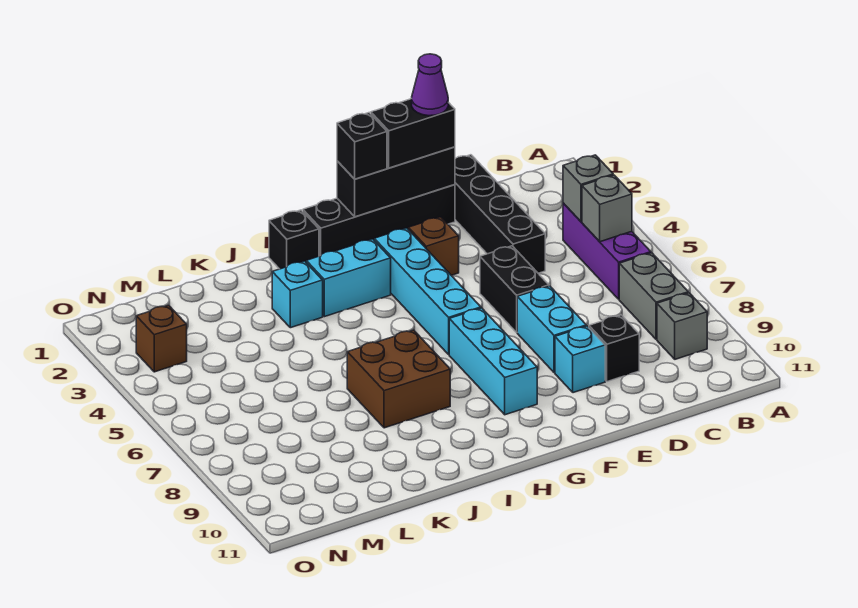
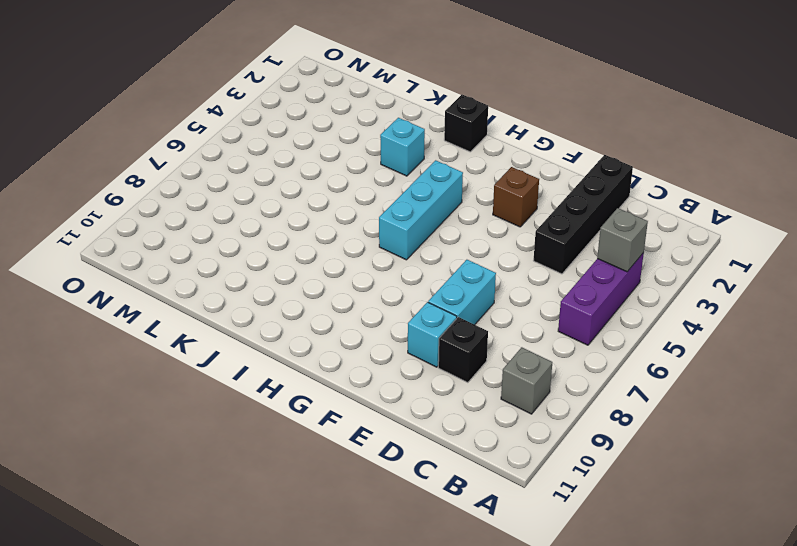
cyan 1x3 brick [379,160,463,260] -> cyan 1x3 brick moved to [449,308,537,415]
none -> grey 1x2 brick [619,253,688,339]
none -> black 1x4 brick [303,185,455,256]
none -> black 1x2 brick [480,246,549,332]

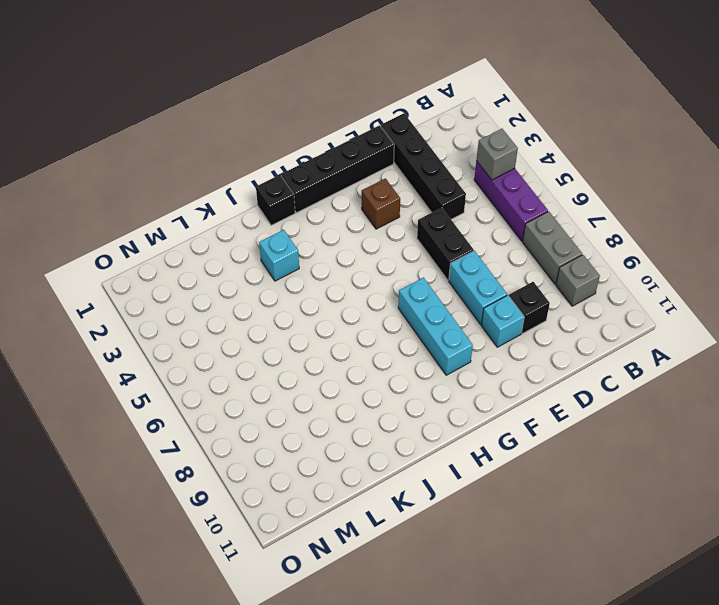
none -> cyan 1x4 brick [374,228,481,354]
none -> cyan 1x2 brick [306,239,391,317]
none -> brown 2x2 brick [347,330,450,428]

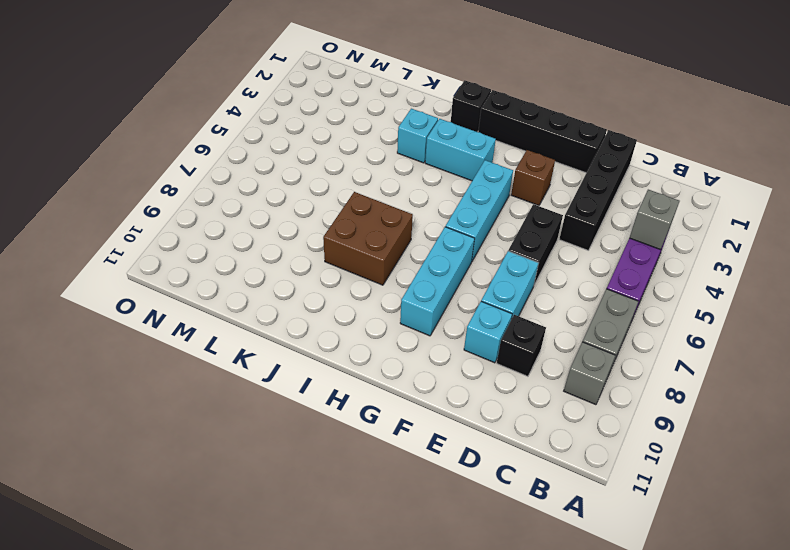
cyan 1x3 brick [446,160,513,261] -> cyan 1x4 brick [374,228,481,354]
none -> brown 1x1 brick [136,305,187,372]
none -> grey 1x1 brick [582,175,632,242]
none -> black 1x3 brick [337,147,455,217]

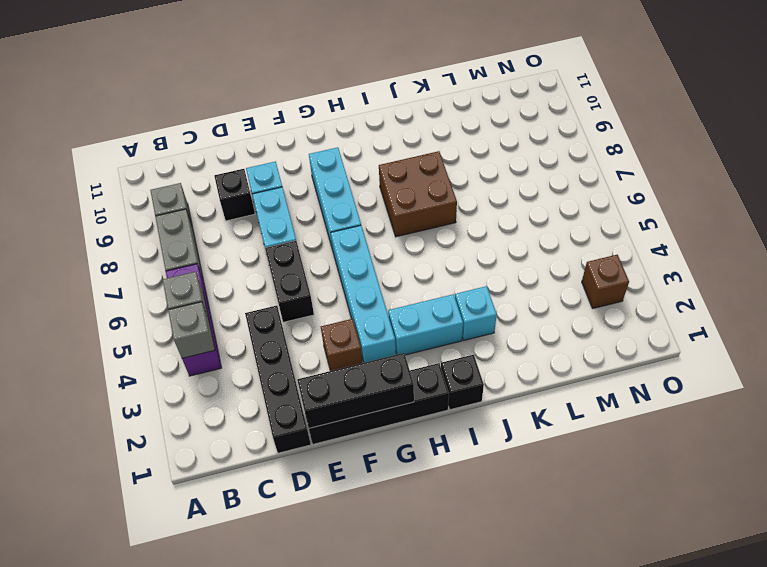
none -> black 1x2 brick [371,99,455,168]
none -> black 1x1 brick [337,113,387,179]
none -> purple 1x1 cone [412,54,448,116]

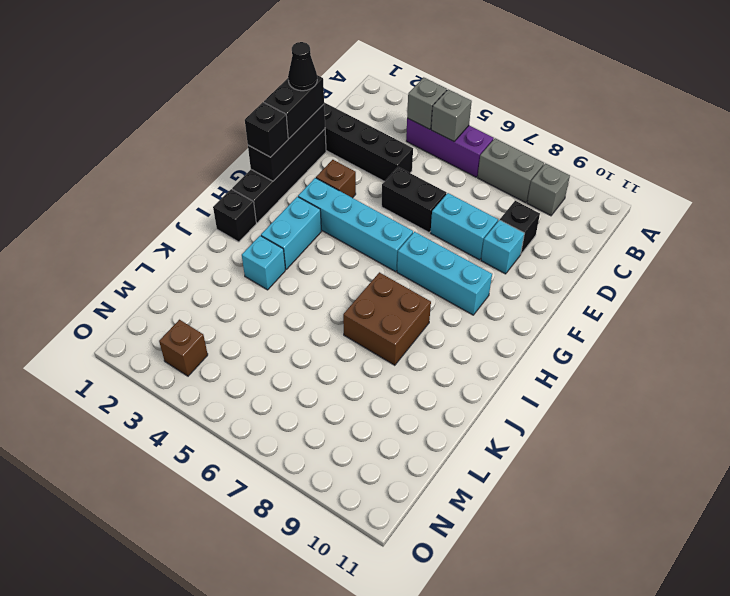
black 1x1 cone [288,42,317,91] -> purple 1x1 cone [412,54,448,116]

